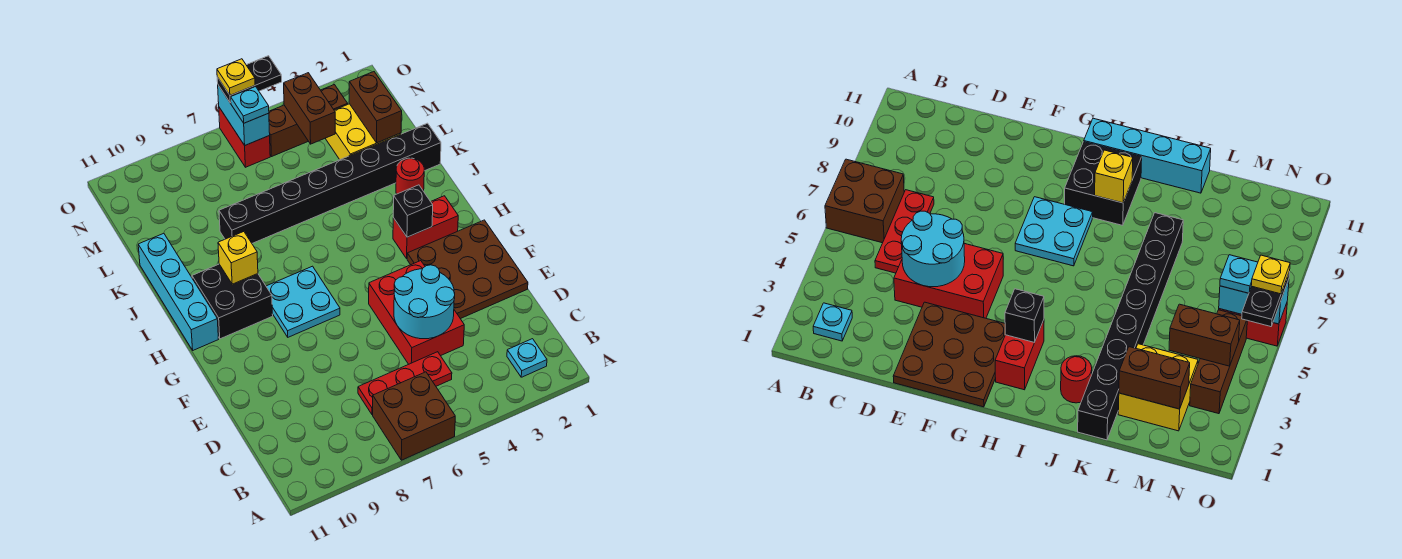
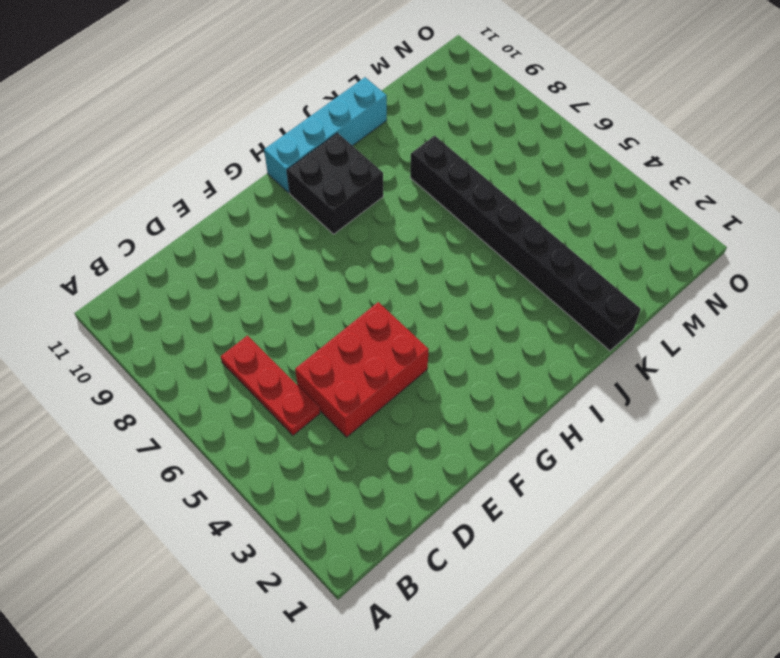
none -> brown 2x2 brick [373,372,455,460]
none -> cyan 1x1 plate [507,339,547,377]
none -> brown 3x3 plate [407,220,528,319]

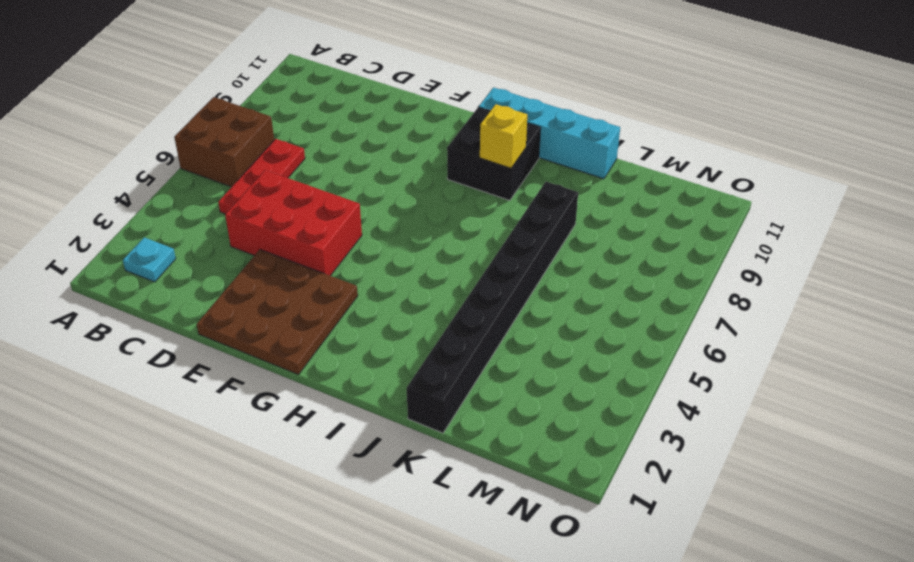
none -> cyan 2x2 plate [266,266,340,337]
none -> red 1x2 brick [393,196,458,258]
none -> red 1x1 round brick [396,158,424,194]

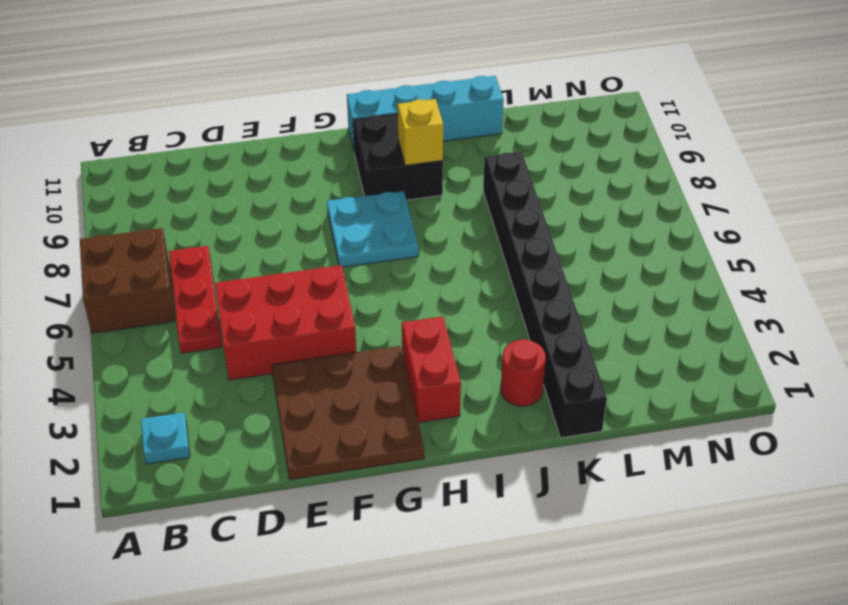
none -> yellow 2x2 brick [325,104,401,160]
none -> brown 1x3 brick [269,85,348,157]
none -> red 1x2 brick [219,108,270,167]

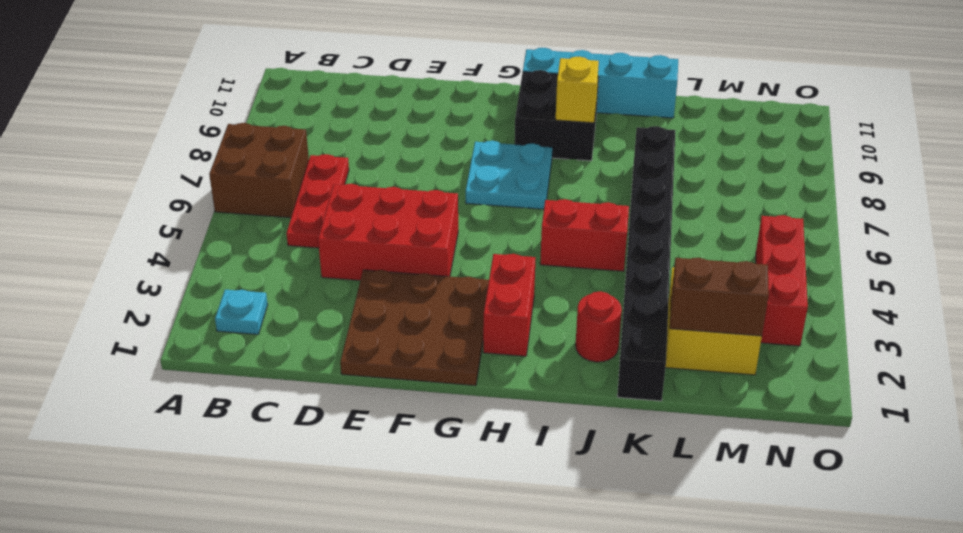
red 1x2 brick [540,199,629,271] -> red 1x2 brick moved to [219,108,270,167]
red 1x3 brick [756,215,808,346] -> brown 1x3 brick [269,85,348,157]
none -> cyan 2x2 round brick [394,265,455,339]
none -> black 1x1 brick [393,185,433,237]
none -> brown 1x2 brick [284,73,335,144]

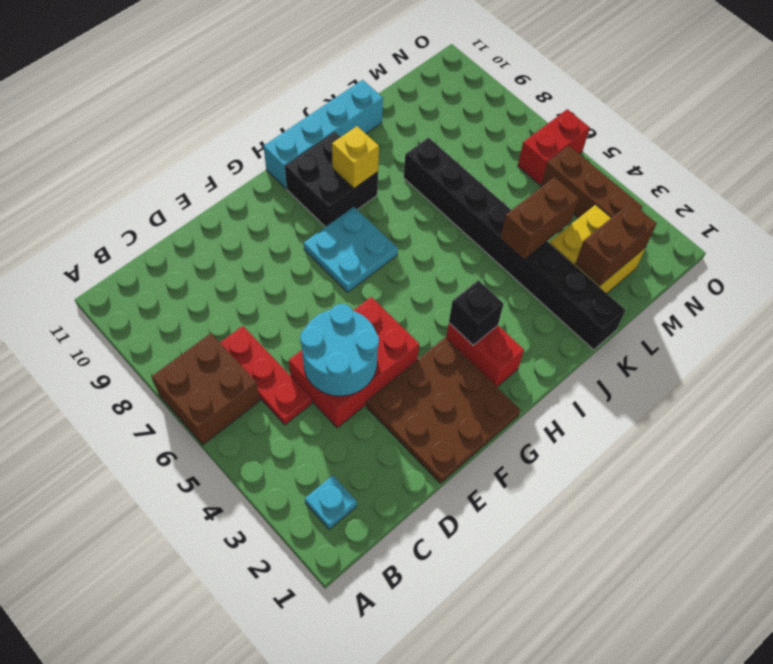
brown 1x2 brick [500,177,579,259] -> brown 1x2 brick moved to [284,73,335,144]
none -> red 1x1 round brick [396,158,424,194]
none -> cyan 1x2 brick [218,85,270,145]
none -> cyan 1x1 plate [231,87,269,123]

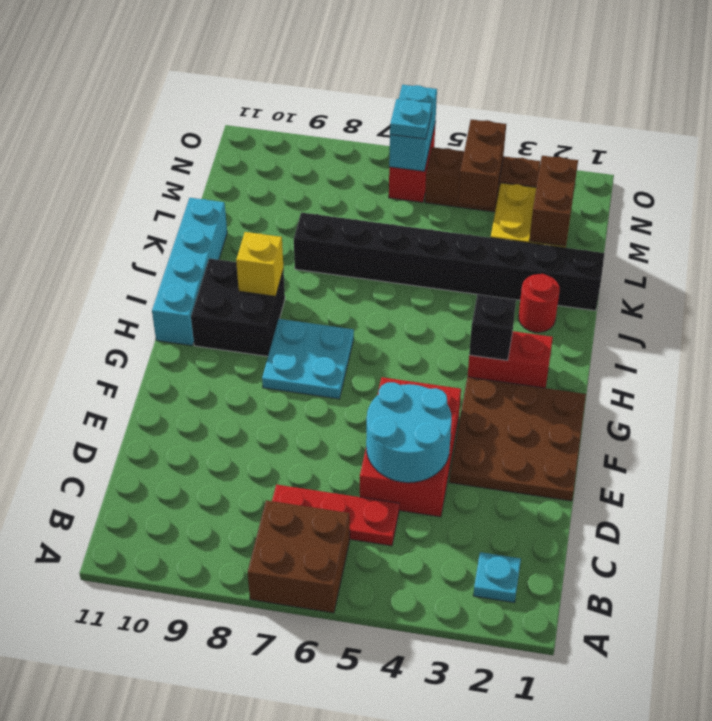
none -> black 1x2 plate [217,56,282,103]
none -> yellow 1x1 plate [217,59,255,95]

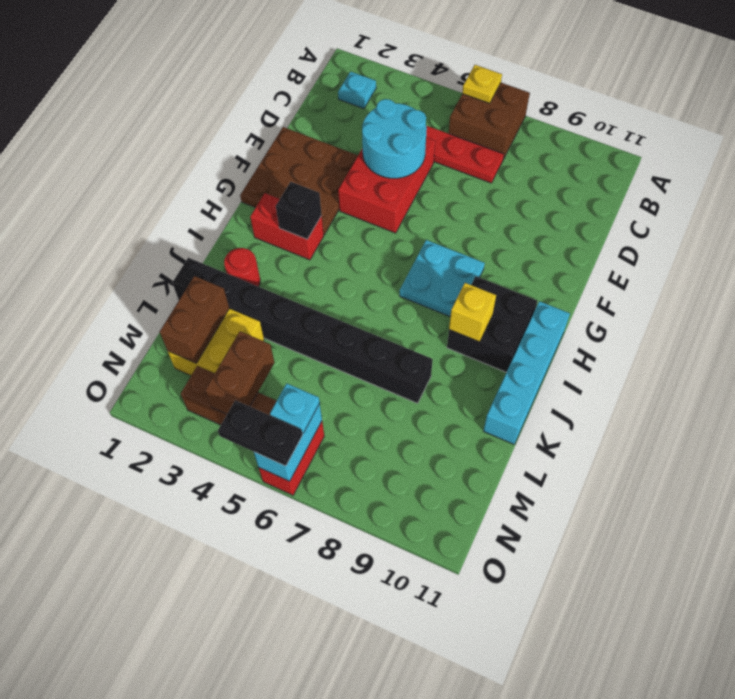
yellow 1x1 plate [462,65,502,103] -> yellow 1x1 plate moved to [217,59,255,95]

